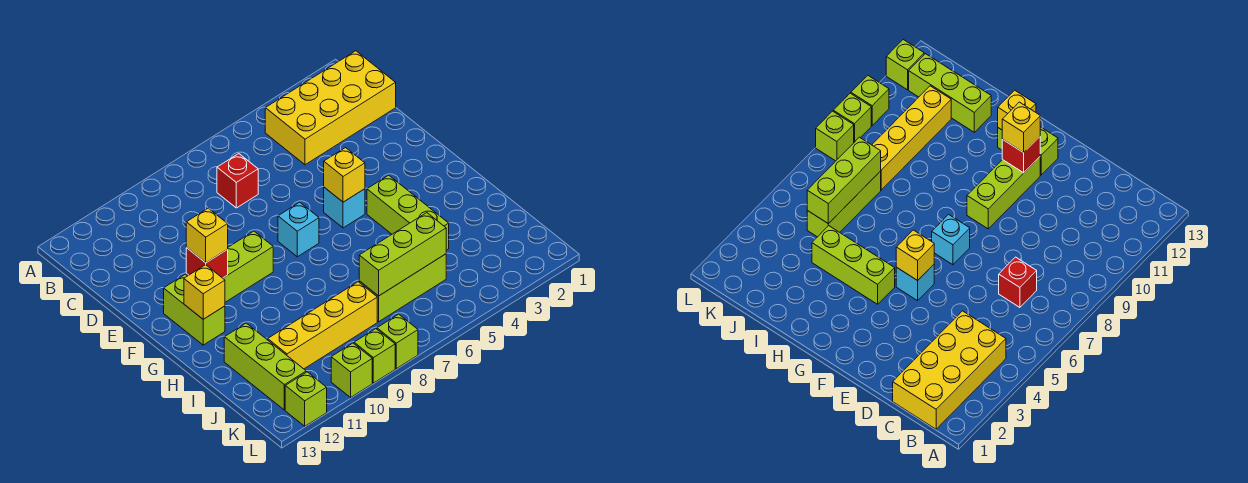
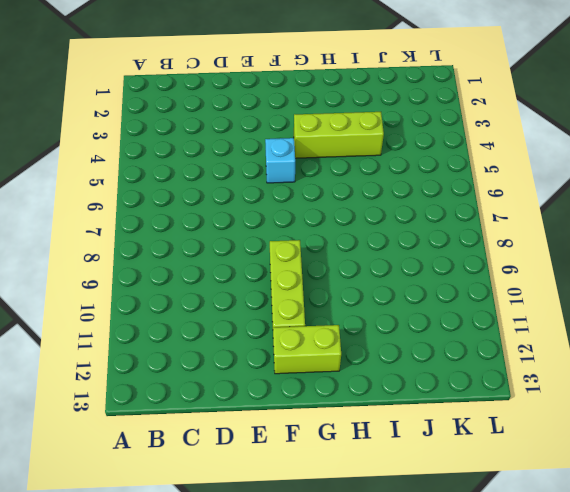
none -> yellow 2x4 brick [265,51,396,165]
none -> red 1x1 brick [217,154,258,208]
none -> cyan 1x1 brick [278,202,319,257]

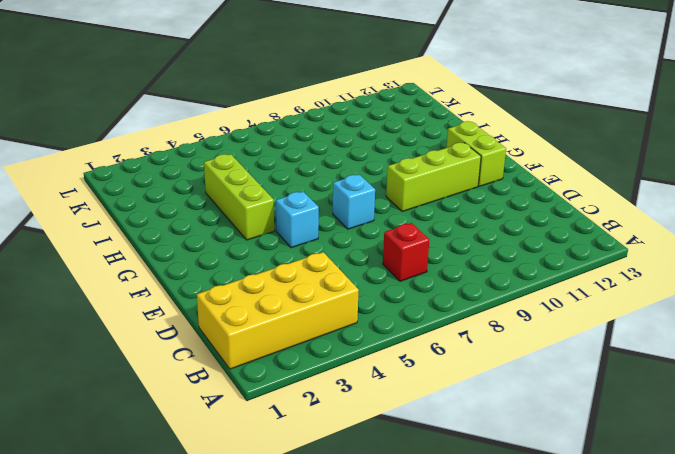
none -> lime 1x3 brick [224,323,306,410]
none -> lime 1x3 brick [359,254,446,322]
none -> yellow 1x4 brick [268,282,377,369]

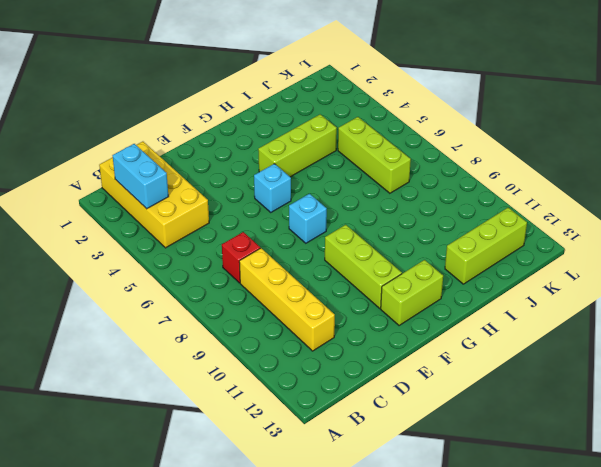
cyan 1x2 brick [113,144,169,209] -> none
yellow 1x4 brick [239,248,335,351] -> yellow 1x4 brick moved to [268,282,377,369]
none -> lime 1x1 brick [377,314,418,369]
none -> lime 1x1 brick [354,329,395,383]
none -> lime 1x1 brick [331,343,372,397]

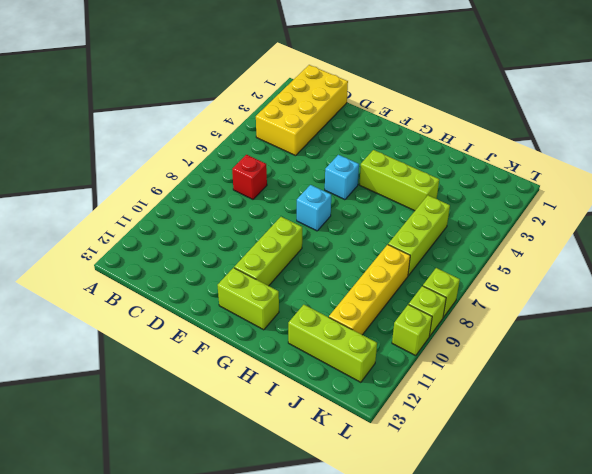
none -> lime 1x1 brick [285,372,327,426]
none -> yellow 1x1 brick [324,148,365,202]
none -> red 1x1 brick [186,248,228,278]

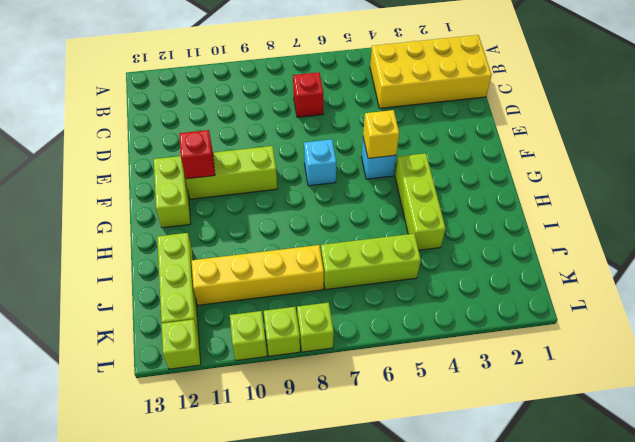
none -> yellow 1x1 brick [184,265,225,319]
none -> lime 1x3 brick [359,213,446,296]
none -> yellow 1x1 brick [186,208,228,263]

